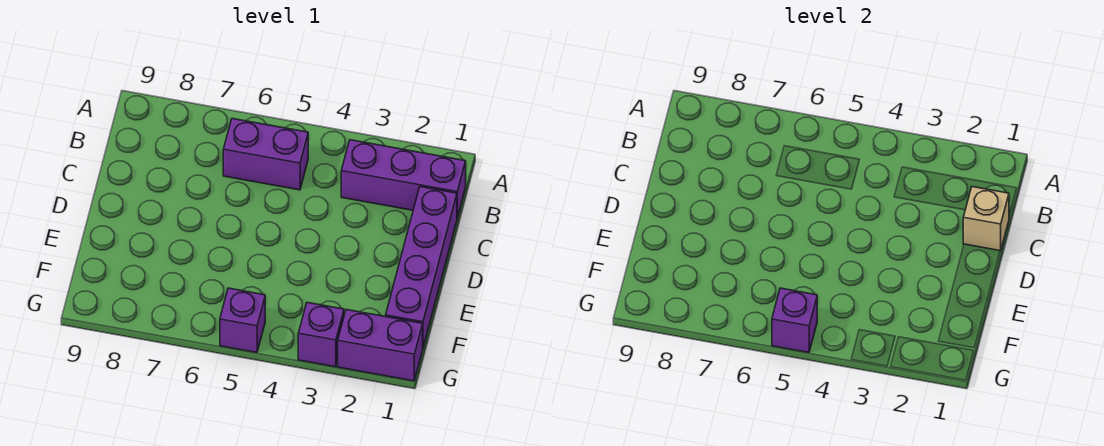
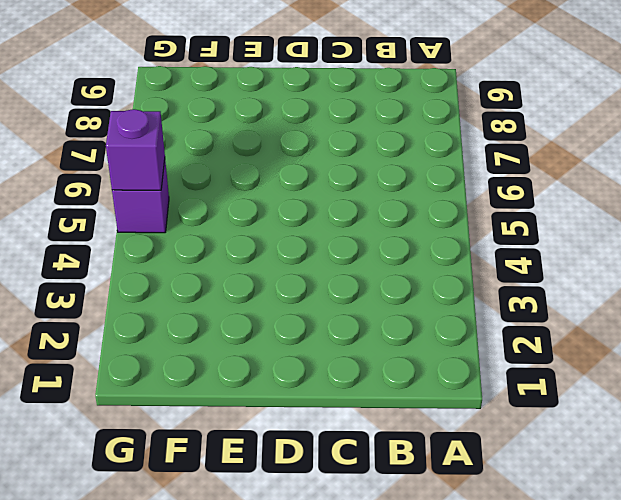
none -> purple 1x3 brick [341,140,466,218]
none -> purple 1x2 brick [223,119,308,190]

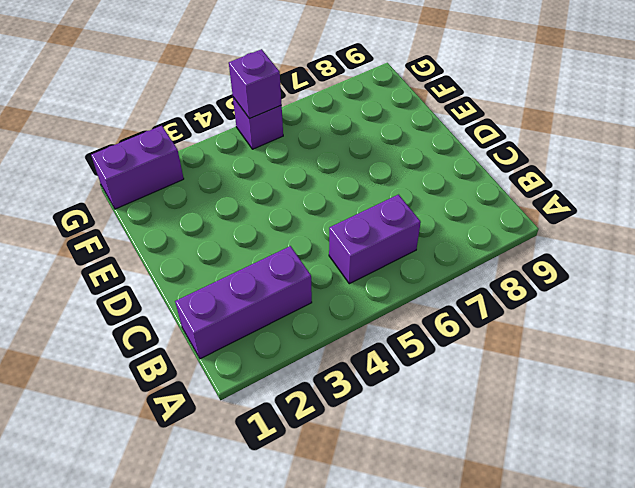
none -> purple 1x4 brick [386,187,457,347]
none -> purple 1x1 brick [298,302,344,367]

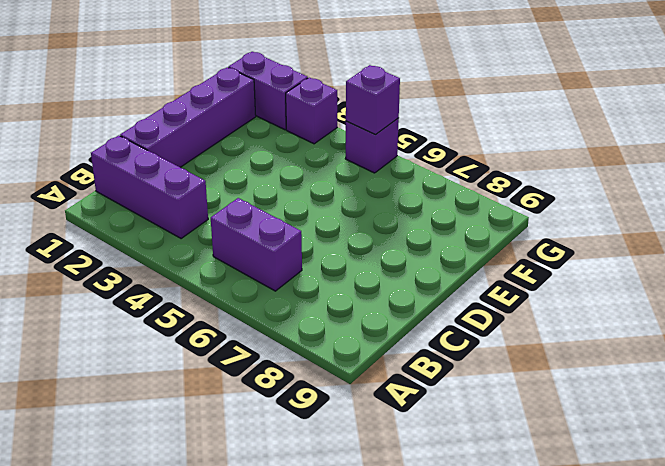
none -> tan 1x1 brick [963,187,1009,251]

